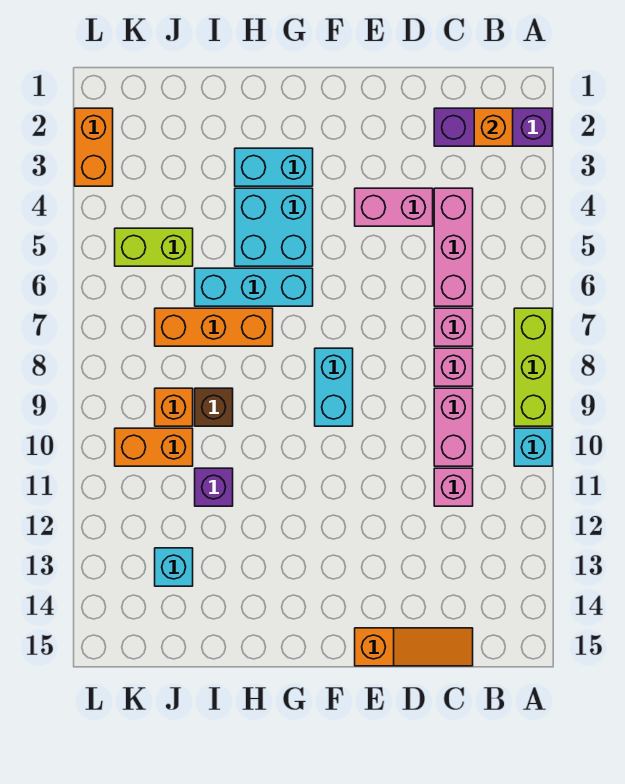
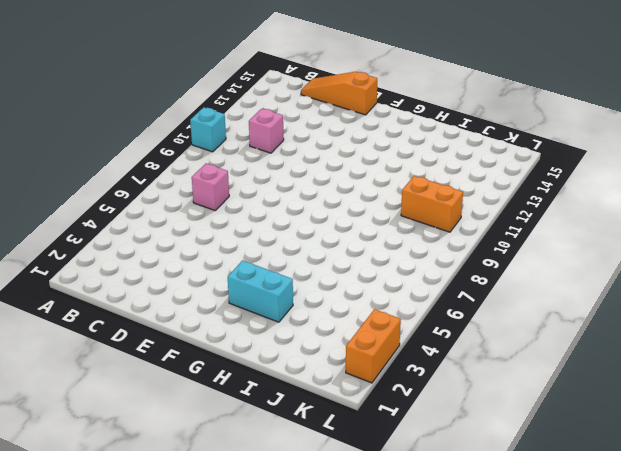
none -> purple 1x3 brick [434,108,552,146]
none -> lime 1x3 brick [514,308,552,426]
none -> pink 1x3 brick [434,188,473,306]

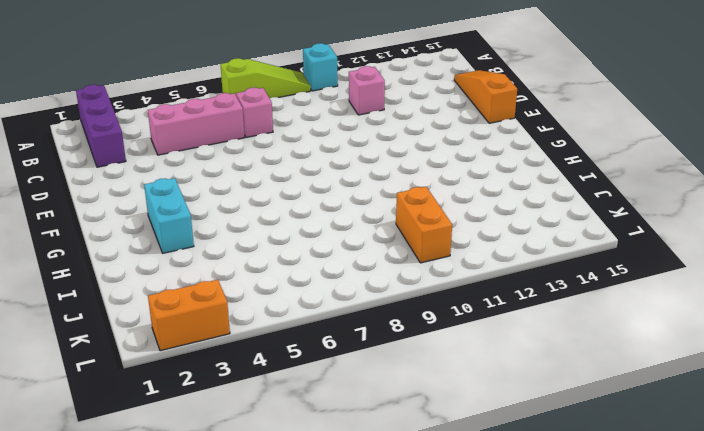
lime 1x3 slope [220,58,311,98] -> lime 1x3 brick [514,308,552,426]
none -> pink 1x1 brick [434,348,473,386]
none -> pink 1x2 brick [434,388,473,466]
none -> pink 1x2 brick [355,188,433,226]

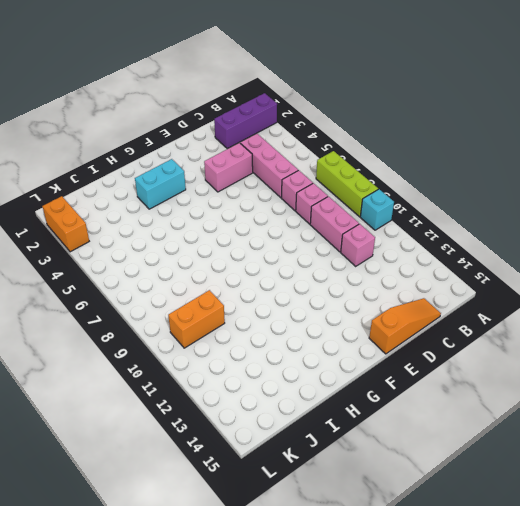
none -> cyan 1x2 brick [315,348,353,426]
none -> cyan 2x2 brick [235,188,313,266]
none -> cyan 1x3 brick [195,268,313,306]

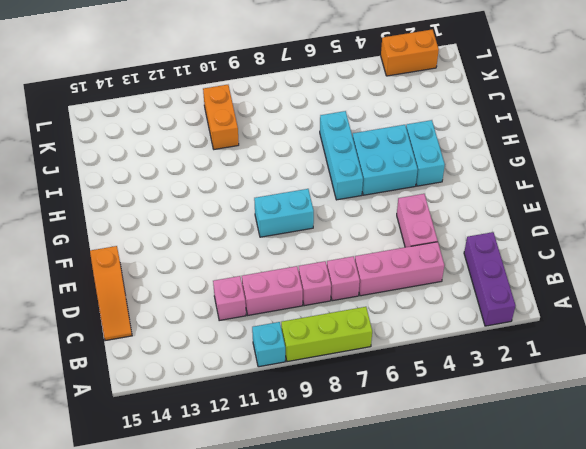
none -> orange 1x3 brick [155,308,273,346]
none -> brown 1x1 brick [195,388,233,426]
none -> purple 1x1 brick [195,468,233,506]

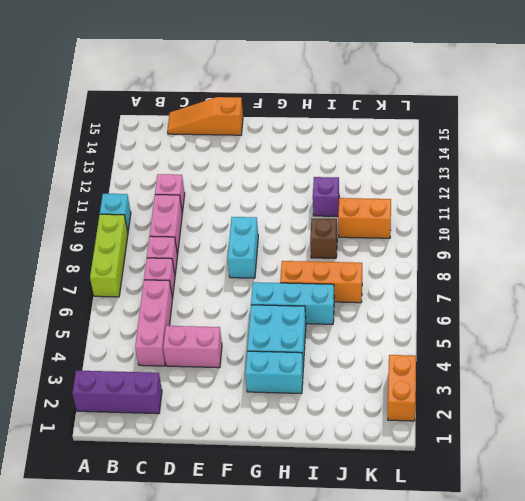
none -> lime 1x2 brick [115,228,193,266]
none -> orange 1x1 brick [155,388,193,426]
none -> cyan 1x1 brick [155,548,193,586]

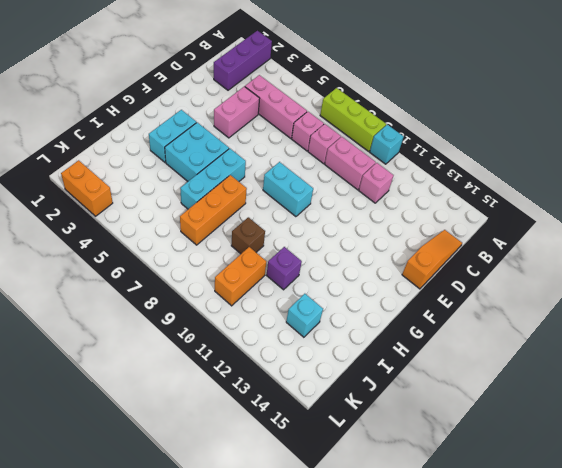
none -> lime 1x2 brick [115,228,193,266]
none -> orange 1x1 brick [155,388,193,426]
none -> orange 1x1 brick [474,108,513,146]

